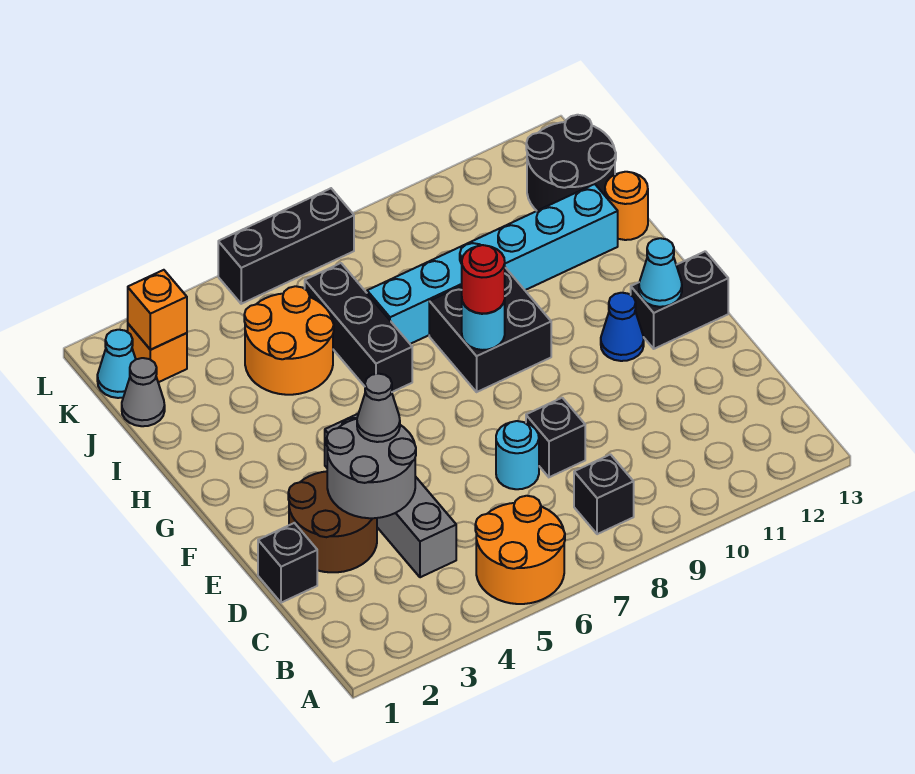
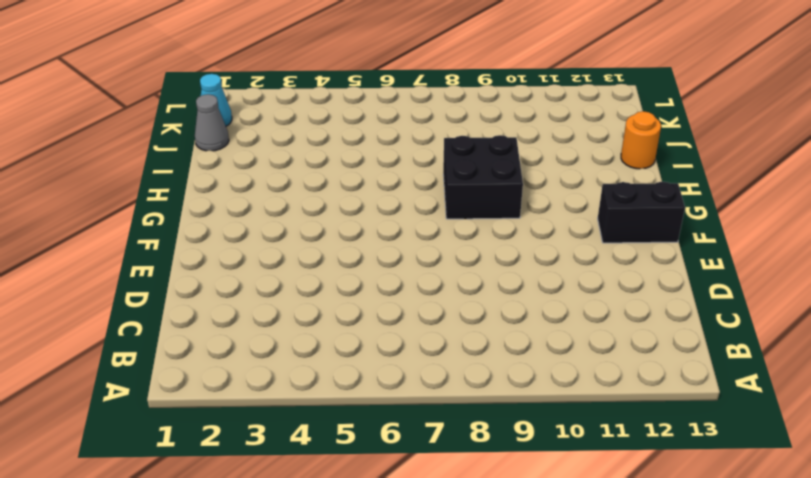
none -> orange 2x2 round brick [475,496,565,604]
none -> black 1x1 brick [574,455,634,534]
none -> grey 1x4 brick [325,413,456,577]

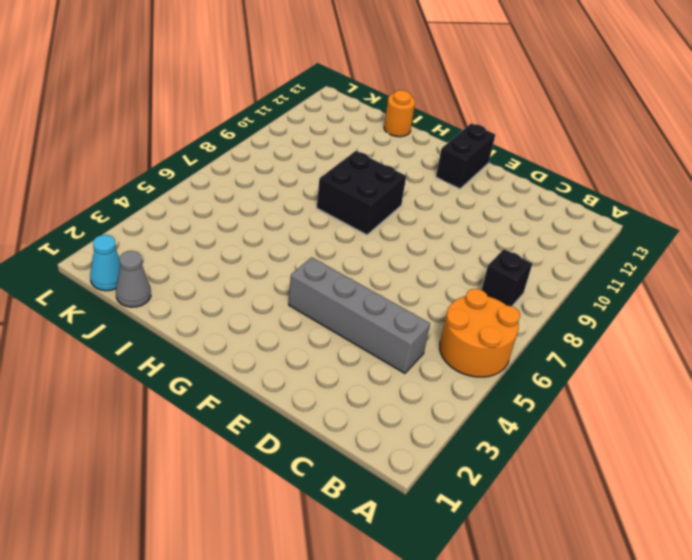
none -> black 1x1 brick [258,523,317,603]
none -> brown 2x2 round brick [288,471,377,572]
none -> cyan 1x1 round brick [496,421,539,489]

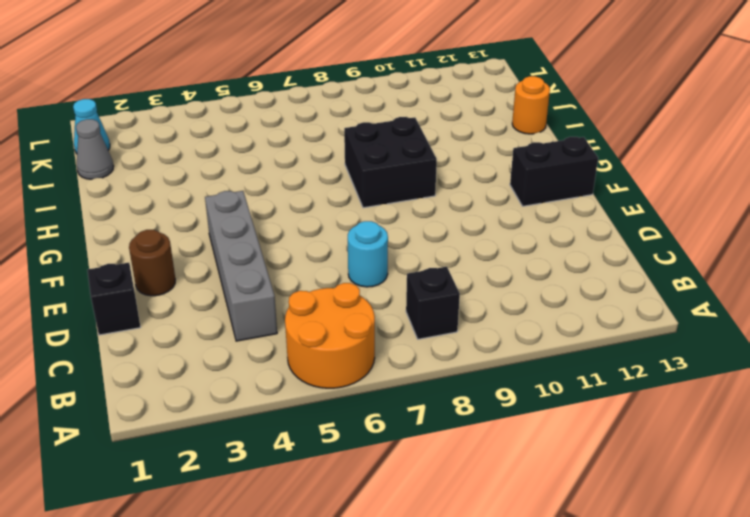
brown 1x1 round brick [129,230,175,296] -> brown 2x2 round brick [288,471,377,572]
none -> black 1x1 brick [526,398,585,477]
none -> blue 1x1 cone [601,293,644,361]
none -> black 1x3 brick [305,263,412,392]

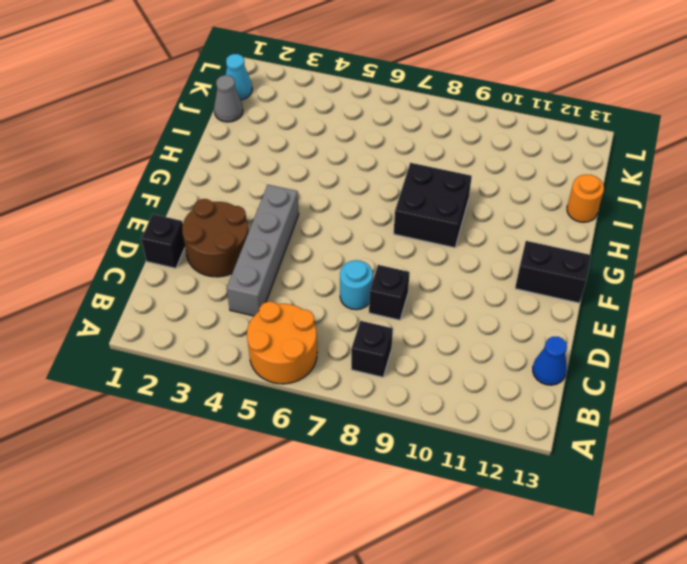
blue 1x1 cone [533,337,567,385] -> blue 1x1 cone moved to [601,293,644,361]
none -> black 1x3 brick [305,263,412,392]
none -> orange 2x2 round brick [244,286,334,395]
none -> cyan 1x6 brick [367,184,618,344]

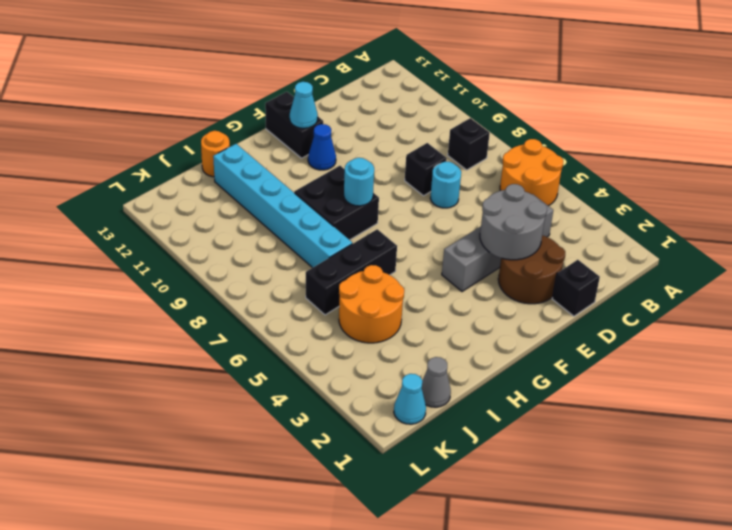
none -> black 2x2 round brick [526,115,616,211]
none -> orange 1x1 brick [128,324,187,382]
none -> black 1x3 brick [218,188,354,304]

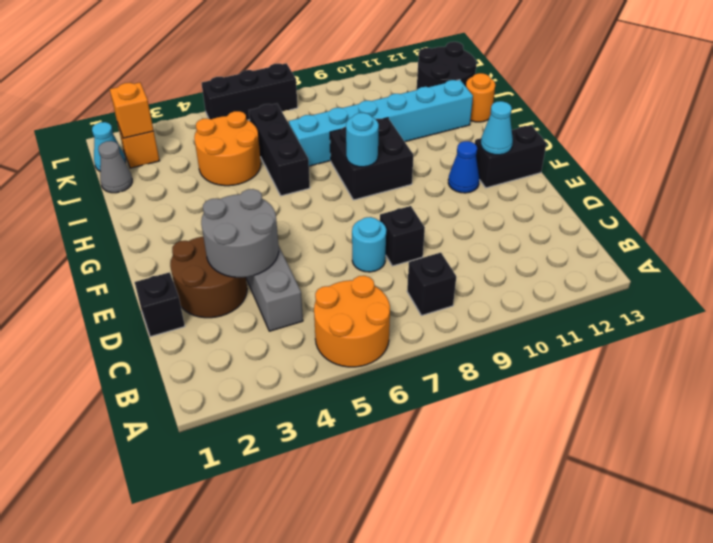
none -> grey 1x1 cone [357,374,400,442]
none -> red 1x1 round brick [462,245,505,313]

